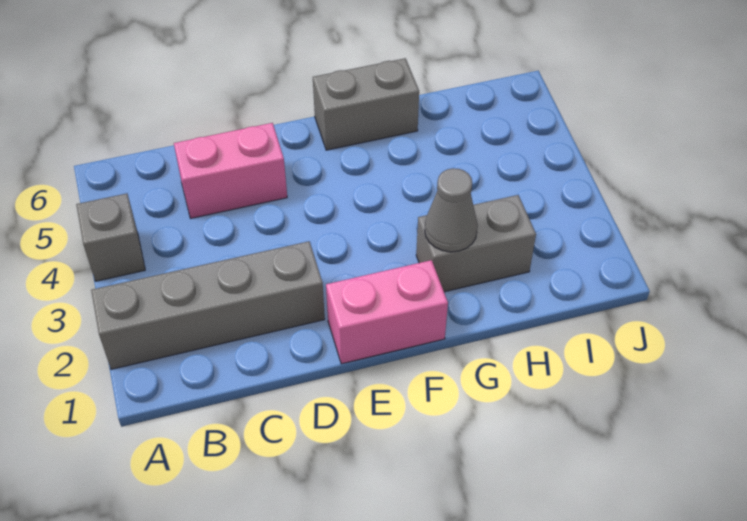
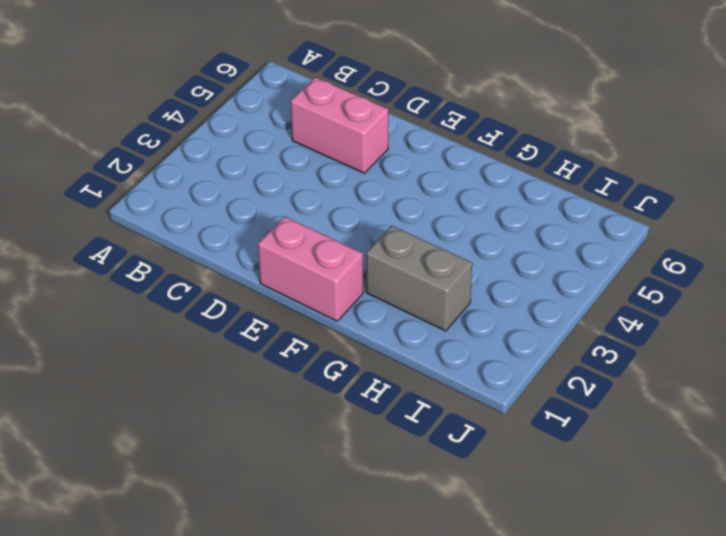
none -> grey 1x4 brick [91,241,325,369]
none -> grey 1x1 brick [76,193,145,281]

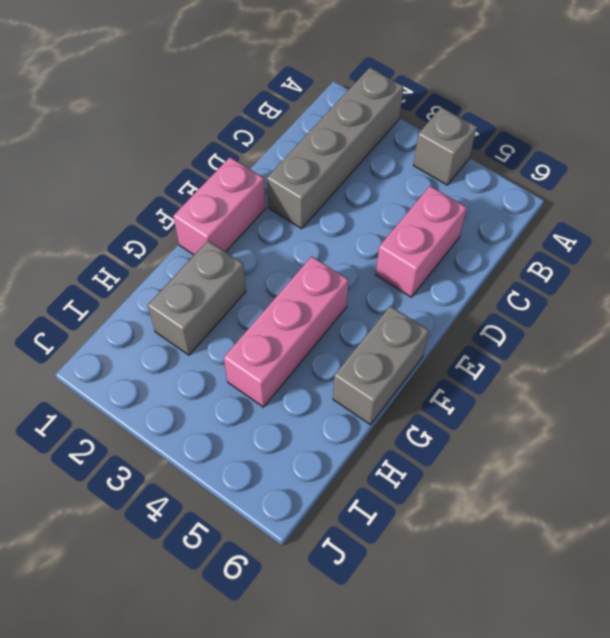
pink 1x3 brick [224,256,348,407] -> none
none -> grey 1x1 cone [425,168,478,252]

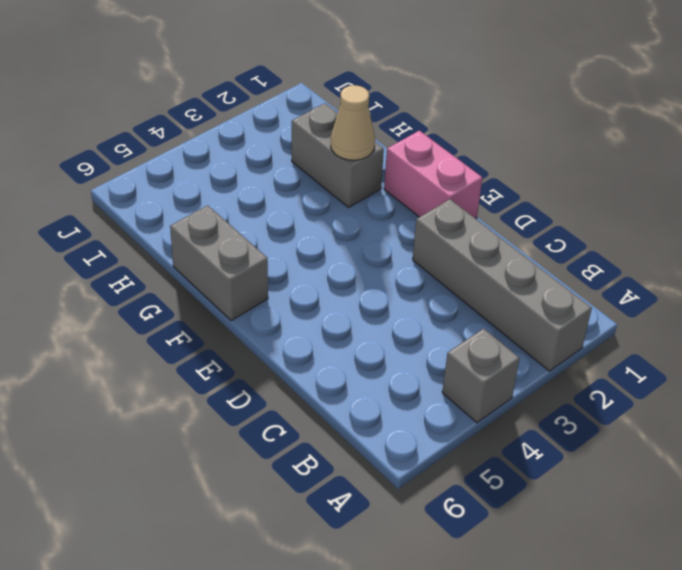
tan 1x1 cone [331,85,375,160] -> grey 1x1 cone [425,168,478,252]
none -> pink 1x2 brick [174,123,287,218]

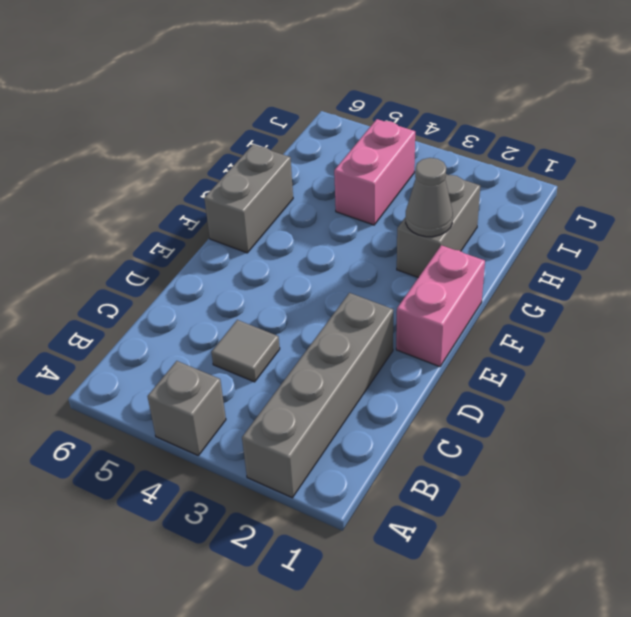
grey 1x1 tile [211,320,280,382] -> none
pink 1x2 brick [334,119,415,225] -> pink 1x2 brick moved to [174,123,287,218]

